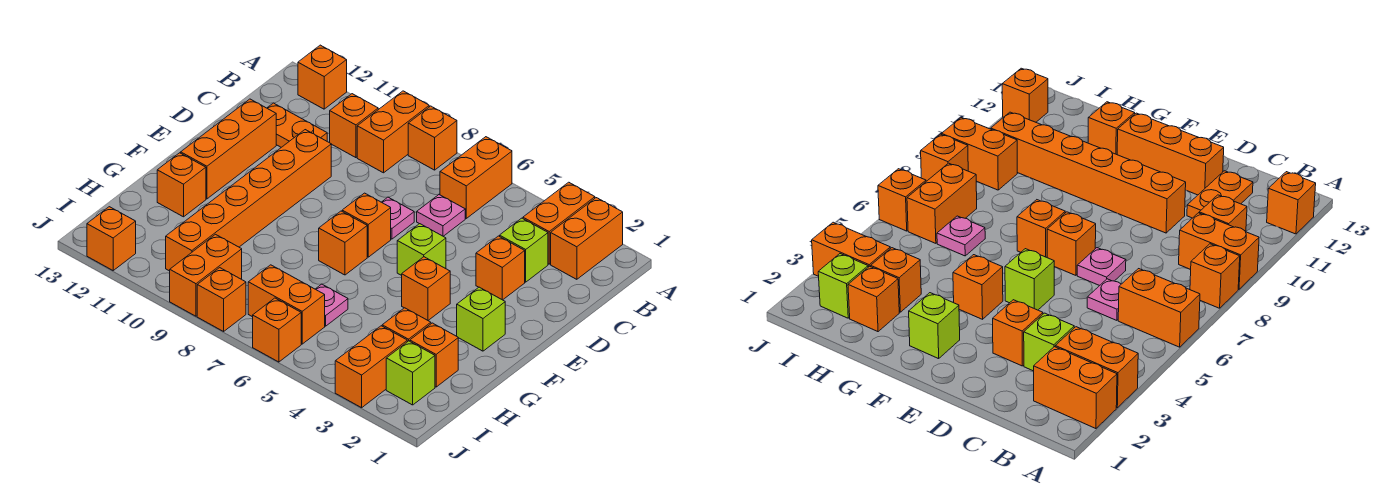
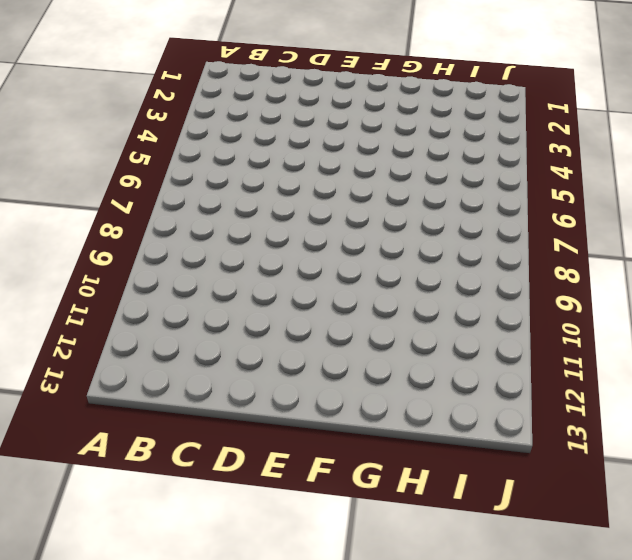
none -> orange 1x2 brick [551,198,623,279]
none -> orange 1x2 brick [523,182,595,264]
none -> orange 1x2 brick [440,137,512,218]
none -> orange 1x1 brick [408,106,457,170]

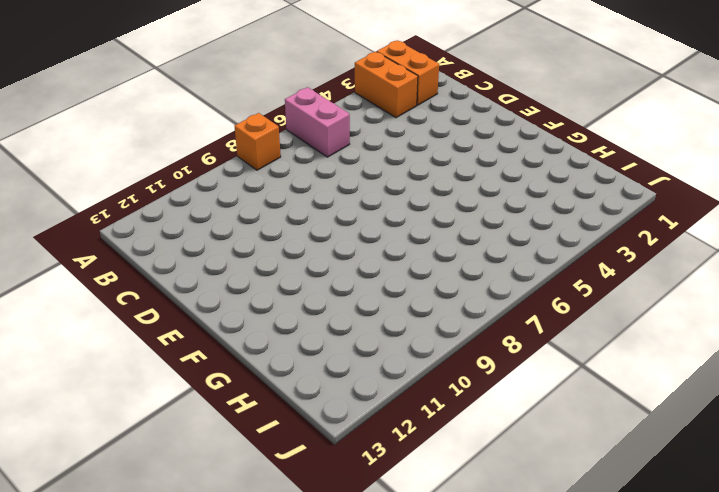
pink 1x2 brick [285,87,350,157] -> orange 1x2 brick [440,137,512,218]
none -> orange 1x2 brick [357,91,429,173]
none -> orange 1x1 brick [298,45,347,109]
none -> orange 1x1 brick [330,94,378,158]
none -> lime 1x1 brick [500,218,548,282]

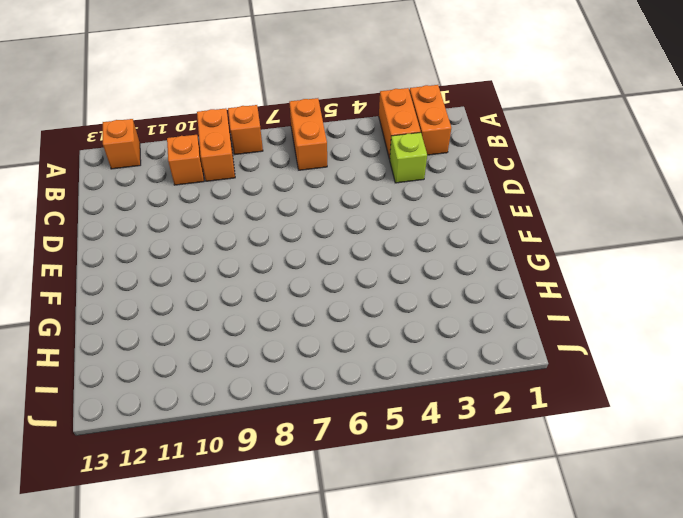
none -> pink 1x1 plate [417,195,465,236]
none -> orange 1x2 plate [267,103,327,147]
none -> orange 1x1 brick [476,236,525,300]
none -> pink 1x1 plate [382,197,414,239]

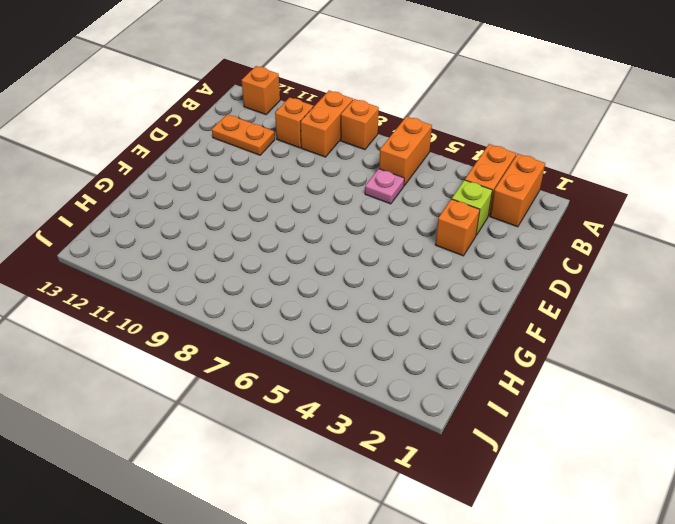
none -> pink 1x1 plate [382,197,414,239]
none -> orange 1x6 brick [166,130,331,271]
none -> orange 1x3 brick [181,99,276,199]
none -> lime 1x1 brick [397,224,446,276]

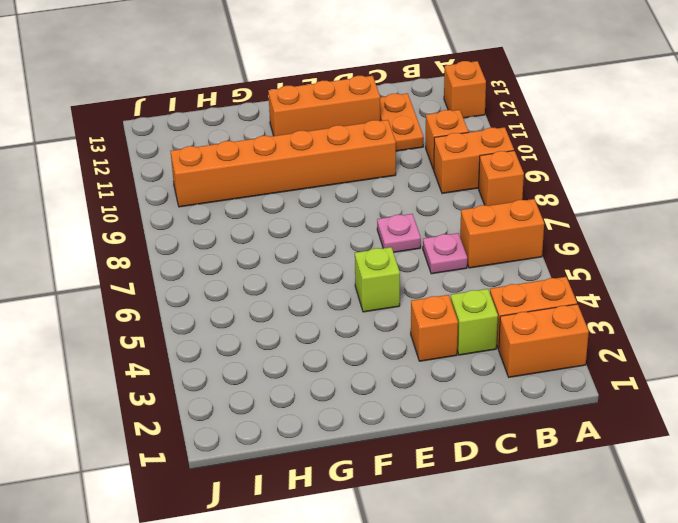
none -> orange 1x1 brick [342,193,391,257]
none -> lime 1x1 brick [457,287,505,351]
none -> orange 1x1 brick [402,257,450,320]
none -> orange 1x1 brick [319,211,367,275]

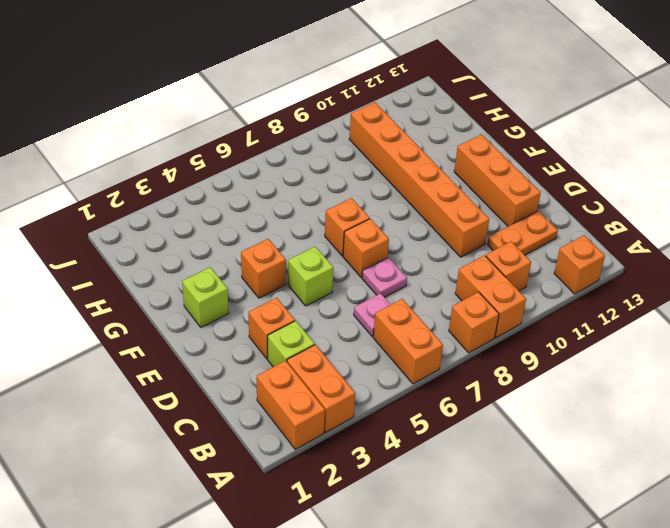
none -> orange 1x1 brick [157,153,206,217]
none -> orange 1x1 brick [410,323,458,387]
none -> orange 1x1 brick [382,308,431,342]
none -> pink 1x1 plate [316,284,348,326]

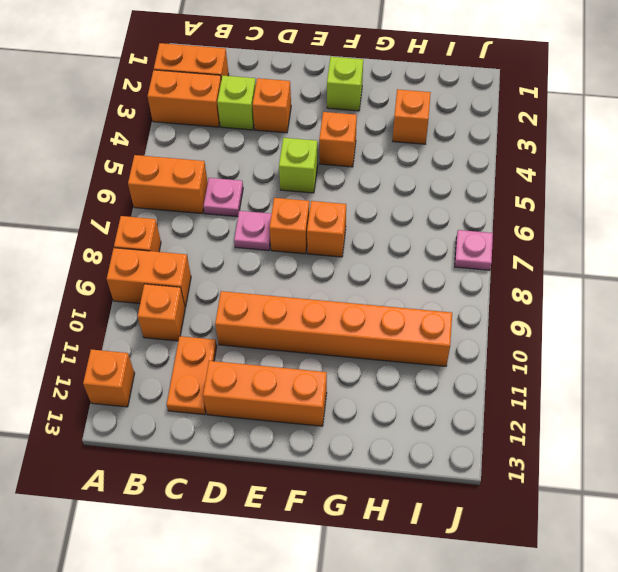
pink 1x1 plate [455,230,493,270] -> pink 1x1 plate moved to [316,284,348,326]
none -> orange 1x1 brick [157,153,206,217]
none -> orange 1x1 brick [410,323,458,387]
none -> lime 1x1 brick [386,341,435,405]
none -> orange 1x2 brick [335,326,407,408]

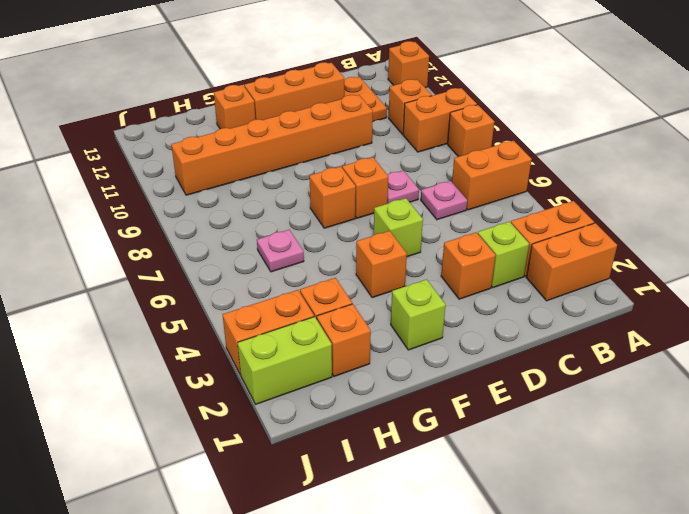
lime 1x2 brick [238,317,332,404] -> lime 1x1 brick [386,341,435,405]
none -> orange 1x2 brick [248,265,325,344]
none -> orange 1x2 brick [170,234,242,316]
none -> orange 1x1 brick [253,298,301,362]
none -> orange 1x1 brick [197,268,246,331]

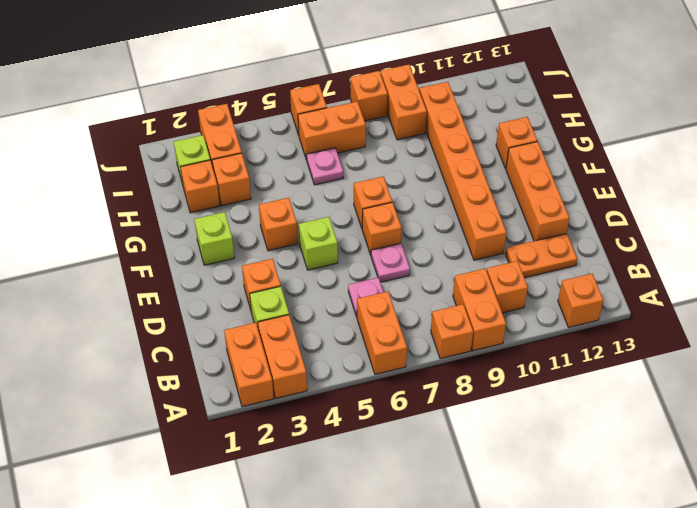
none -> orange 1x1 brick [87,207,136,270]

